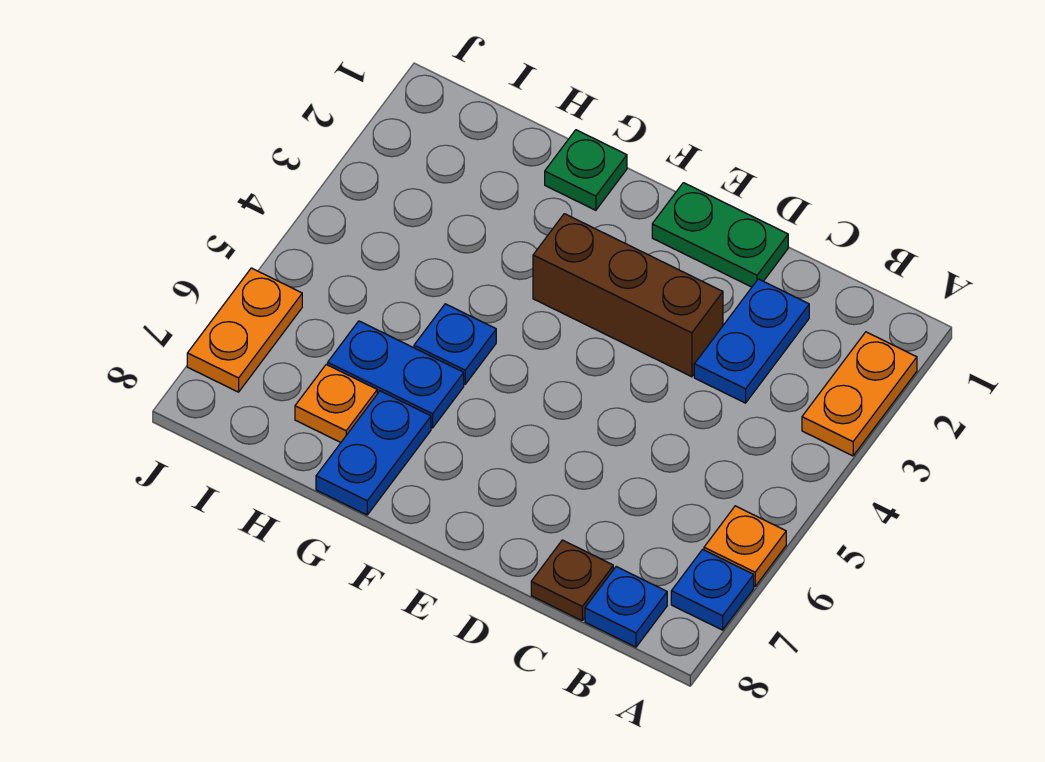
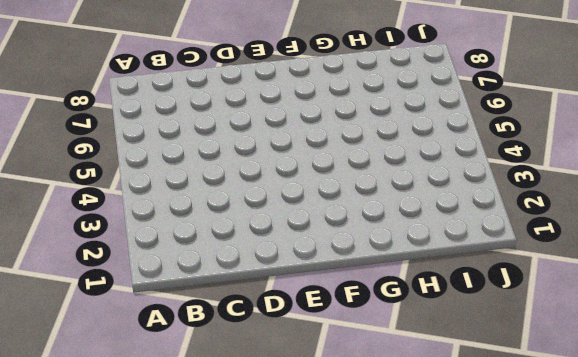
none -> orange 1x2 plate [802,332,917,456]
none -> orange 1x1 plate [704,506,786,586]
none -> blue 1x1 plate [671,549,754,630]

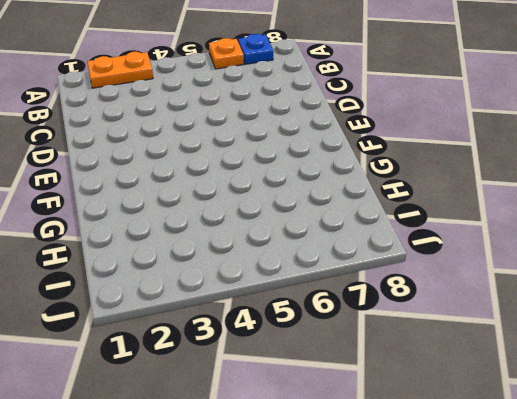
none -> blue 1x1 plate [585,567,667,647]
none -> blue 1x2 plate [694,279,809,403]
none -> brown 1x1 plate [531,540,613,620]

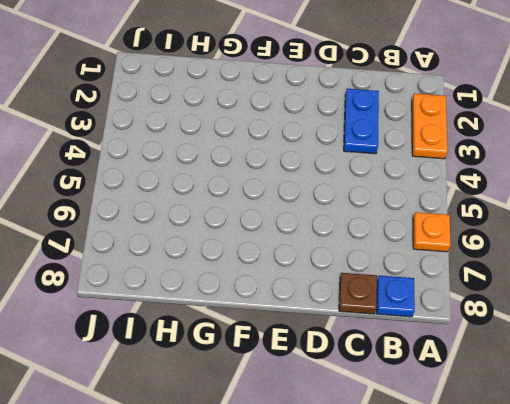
none -> blue 1x1 plate [671,549,754,630]
none -> green 1x2 plate [652,183,788,287]
none -> brown 1x3 brick [533,214,723,377]

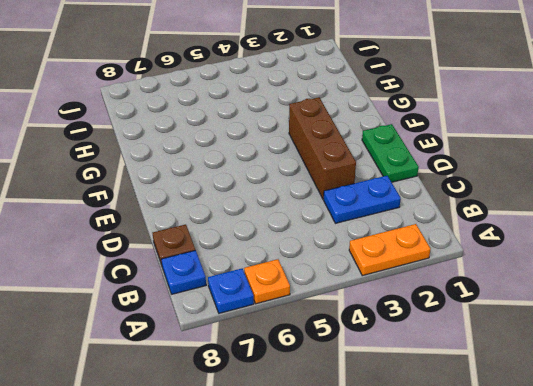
none -> green 1x1 plate [545,130,627,210]
none -> blue 1x1 plate [414,304,496,384]
none -> blue 1x2 plate [328,321,464,428]

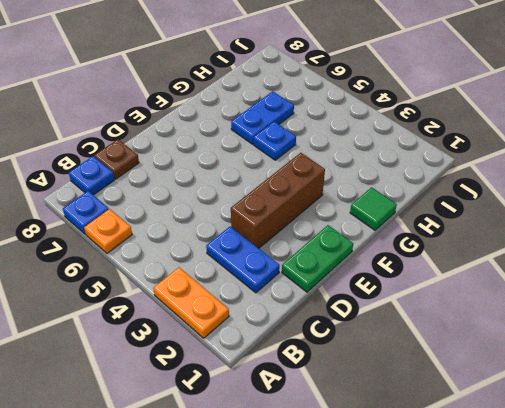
green 1x1 tile [350,187,397,230] -> green 1x1 plate [545,130,627,210]
none -> blue 1x2 plate [316,391,431,515]
none -> orange 1x1 plate [295,365,377,442]
none -> orange 1x2 plate [187,268,302,392]

